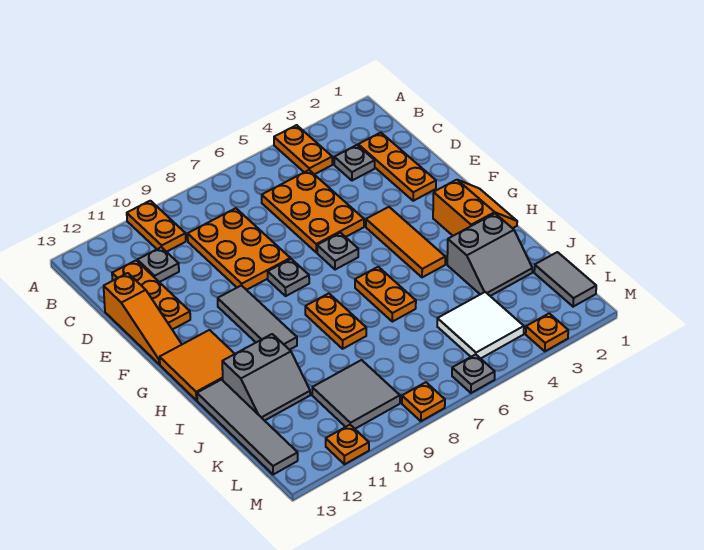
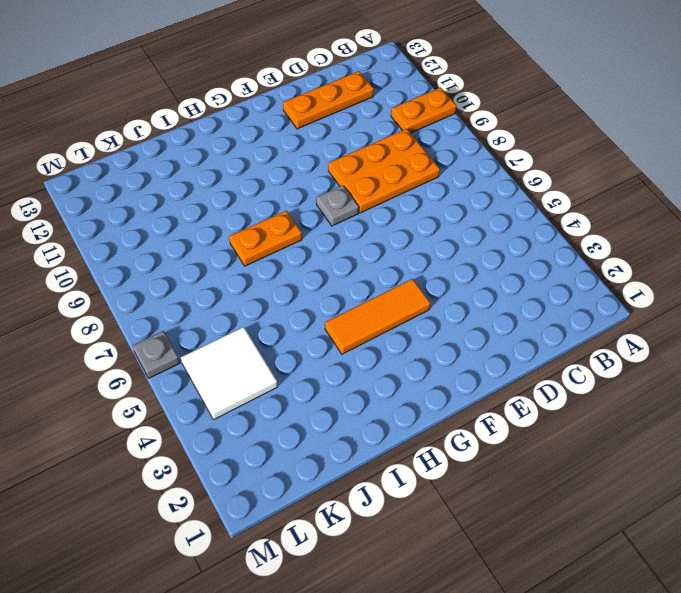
none -> orange 1x2 plate [274,125,332,174]
none -> orange 1x3 plate [358,133,436,201]
none -> grey 1x1 plate [334,145,375,181]

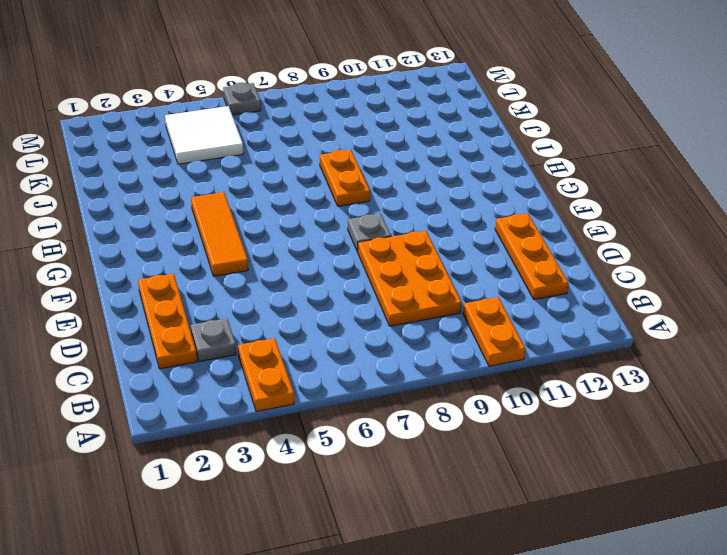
none -> orange 2x3 plate [262,170,364,252]
none -> grey 1x1 plate [137,247,179,282]
none -> orange 1x3 slope [104,273,182,364]

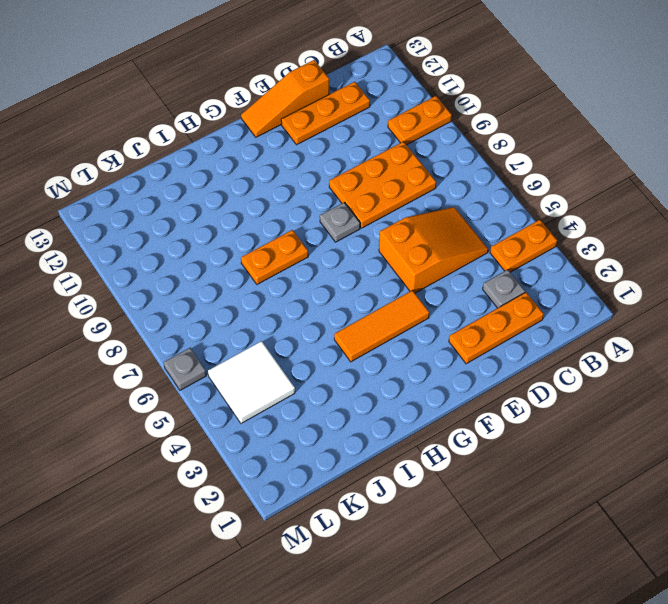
orange 2x3 slope [379,207,488,293] -> orange 2x3 plate [262,170,364,252]
none -> grey 1x1 plate [137,247,179,282]
none -> grey 1x1 plate [317,233,358,270]
none -> grey 1x3 tile [218,285,297,350]

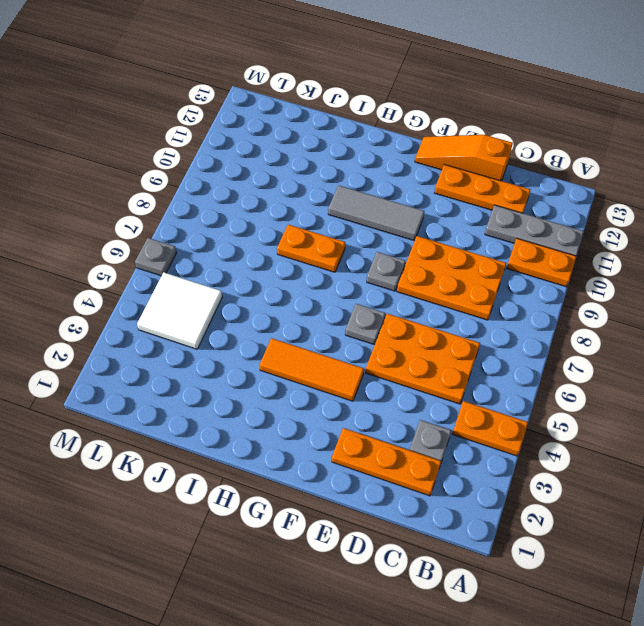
grey 1x3 plate [485,205,584,256] -> grey 1x1 plate [137,247,179,282]
none -> orange 2x2 slope [433,180,517,236]
none -> orange 2x2 tile [160,330,235,400]
none -> orange 1x2 plate [355,267,416,322]

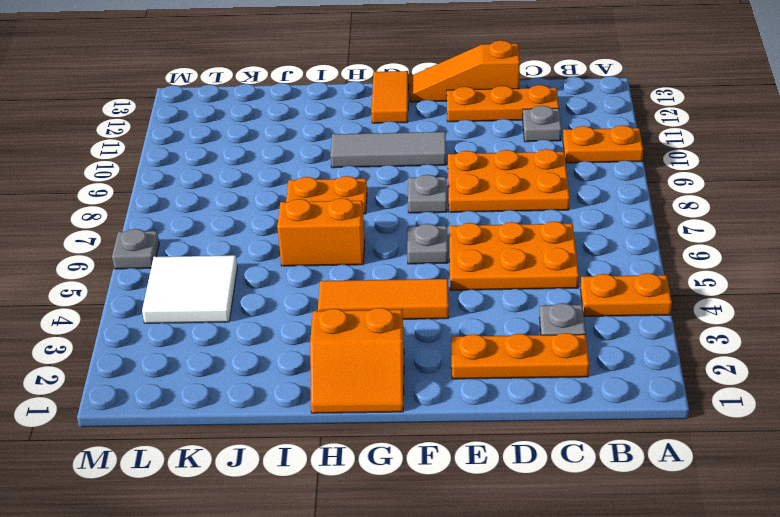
orange 1x2 tile [372,71,409,123] -> orange 2x2 tile [160,330,235,400]
orange 1x2 brick [277,198,365,266] -> orange 1x2 plate [355,267,416,322]
none -> grey 2x2 slope [447,214,532,296]
none -> grey 2x2 slope [222,334,310,421]
none -> grey 1x4 tile [197,380,298,475]

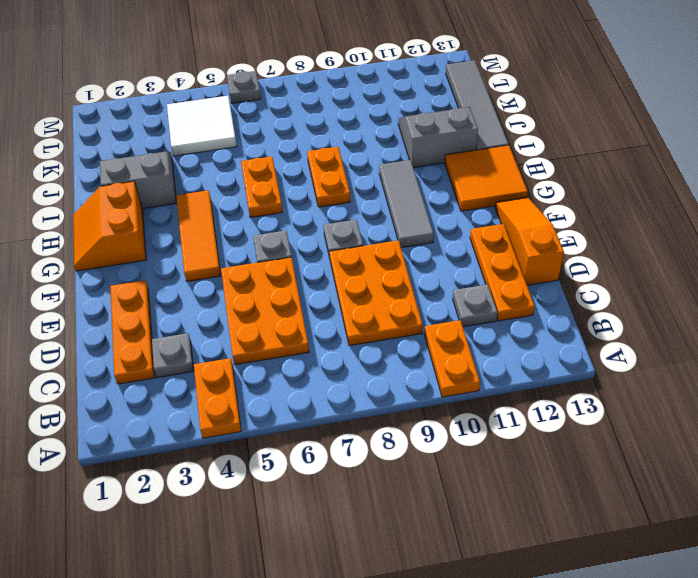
none -> grey 1x2 tile [534,252,596,307]
none -> grey 2x2 tile [312,360,400,429]
none -> orange 1x1 plate [526,313,568,351]

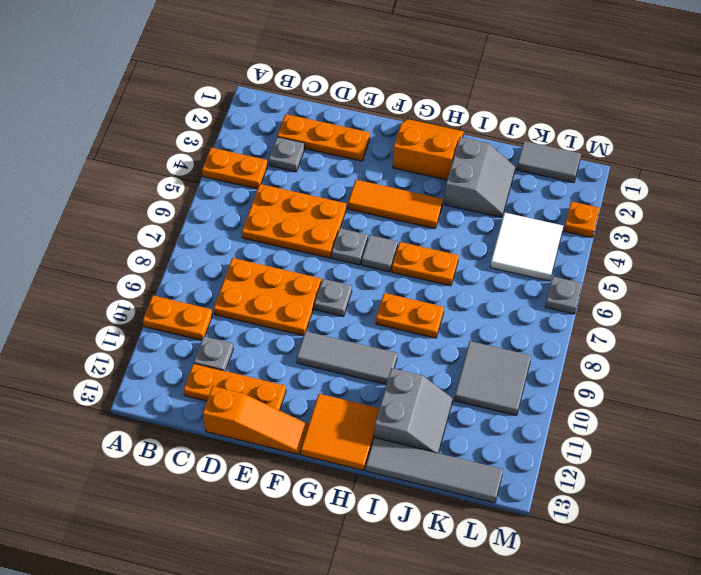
grey 1x1 tile [362,235,398,272] -> none
none -> orange 1x1 plate [402,382,445,421]
none -> orange 1x1 plate [326,425,369,464]

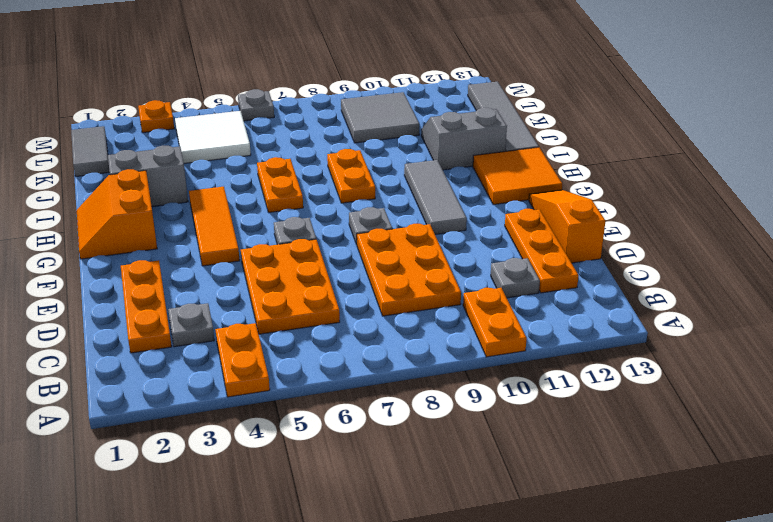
none -> orange 1x1 plate [402,382,445,421]
none -> orange 1x1 plate [326,425,369,464]

